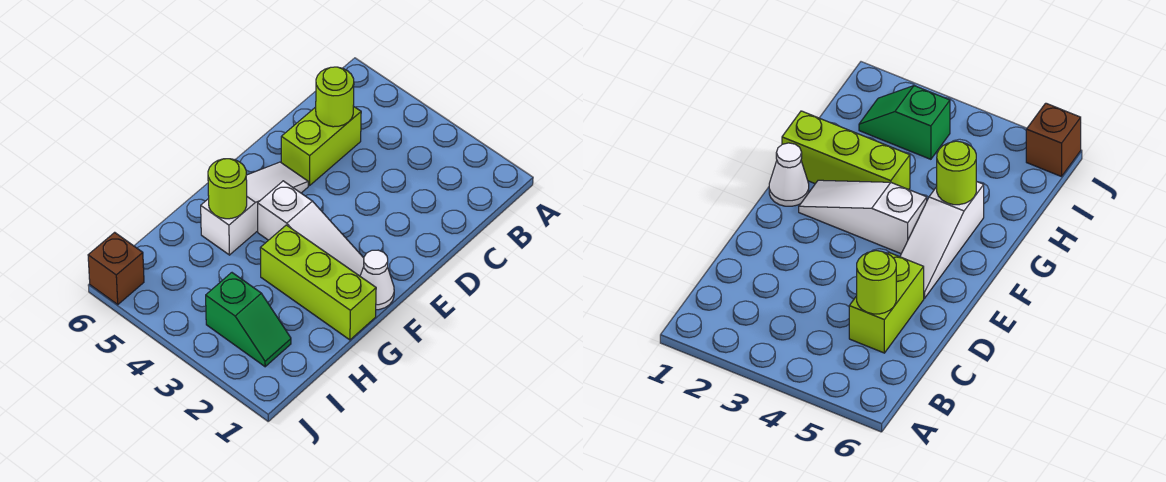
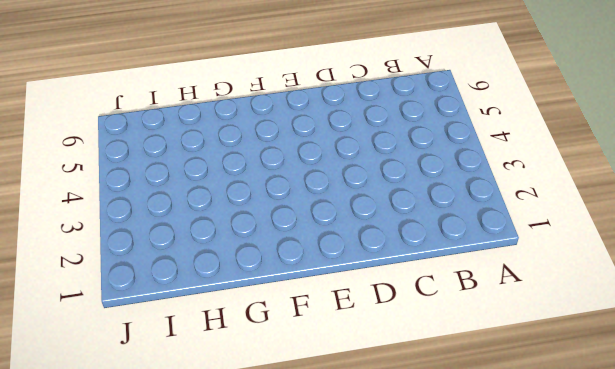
none -> lime 1x2 brick [281,106,361,186]
none -> white 1x3 slope [201,162,308,255]

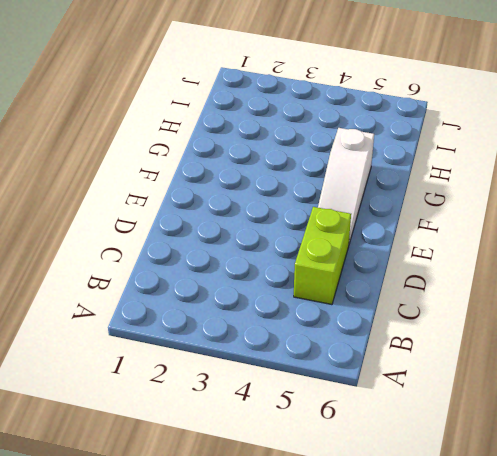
none -> white 1x1 cone [360,250,394,310]
none -> white 1x3 slope [258,181,364,276]

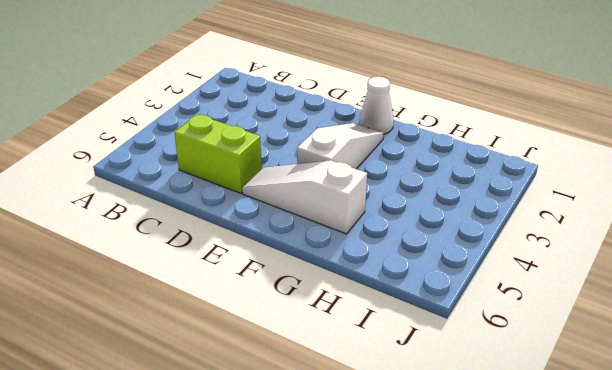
none -> lime 1x3 brick [260,225,376,340]
none -> green 1x2 slope [206,273,291,367]

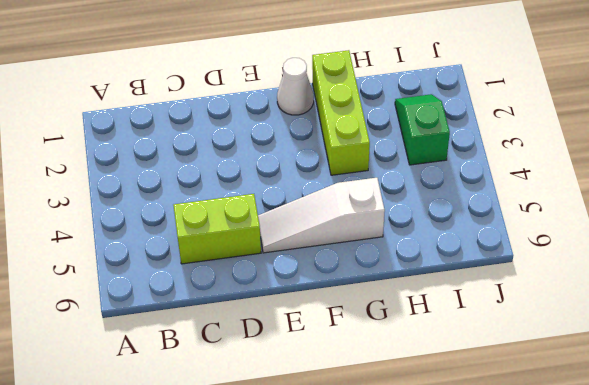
none -> white 1x3 slope [258,181,364,276]
none -> brown 1x1 brick [88,232,144,305]

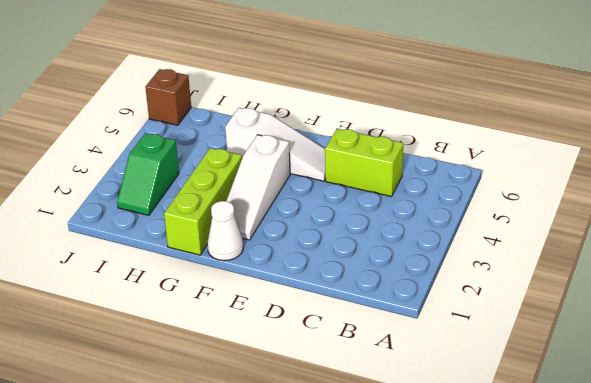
none -> lime 1x1 round brick [316,67,354,127]
none -> lime 1x1 round brick [208,159,247,219]

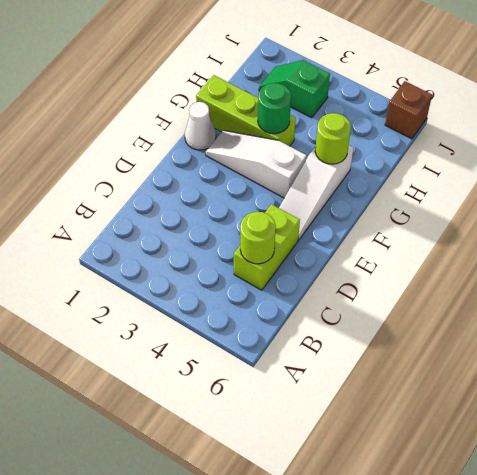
green 1x1 round brick [258,83,291,134] -> none

